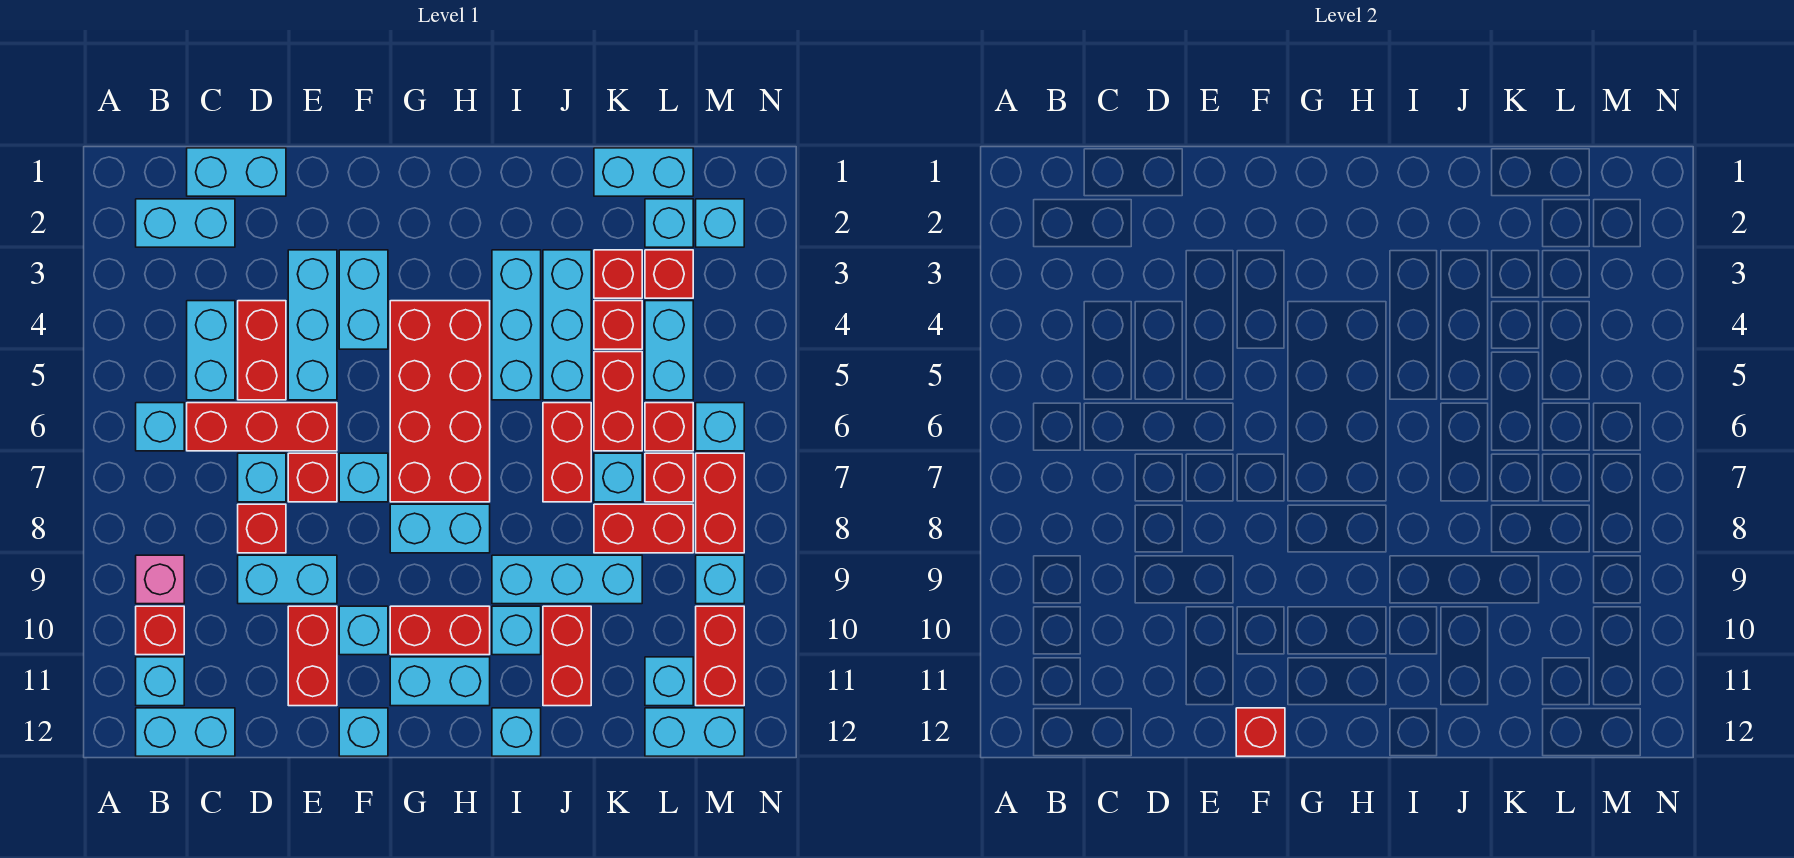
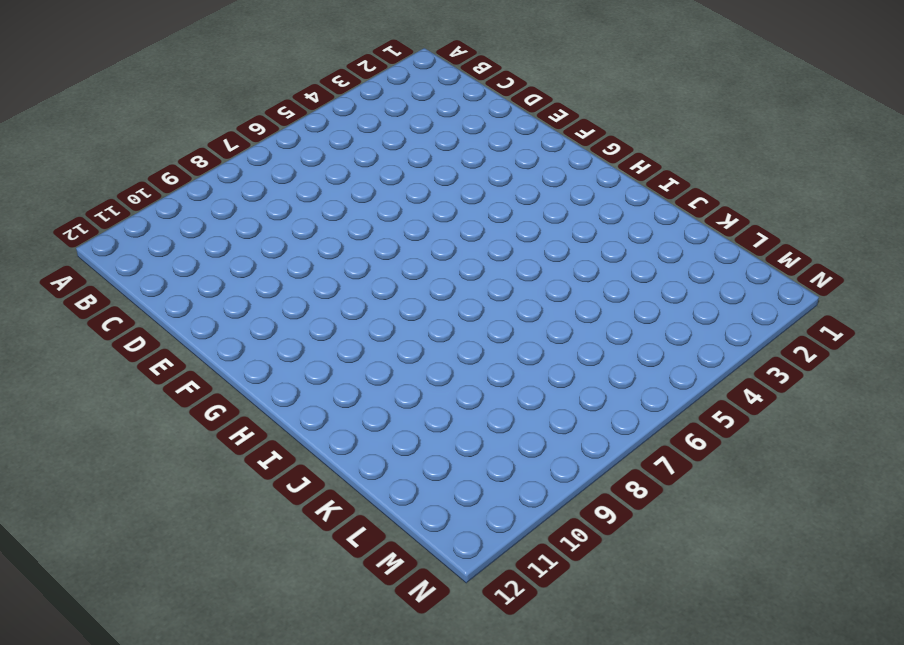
none -> cyan 1x2 brick [136,199,235,247]
none -> cyan 1x1 brick [136,403,184,451]
none -> pink 1x1 brick [136,555,184,604]
none -> red 1x1 brick [136,606,184,655]

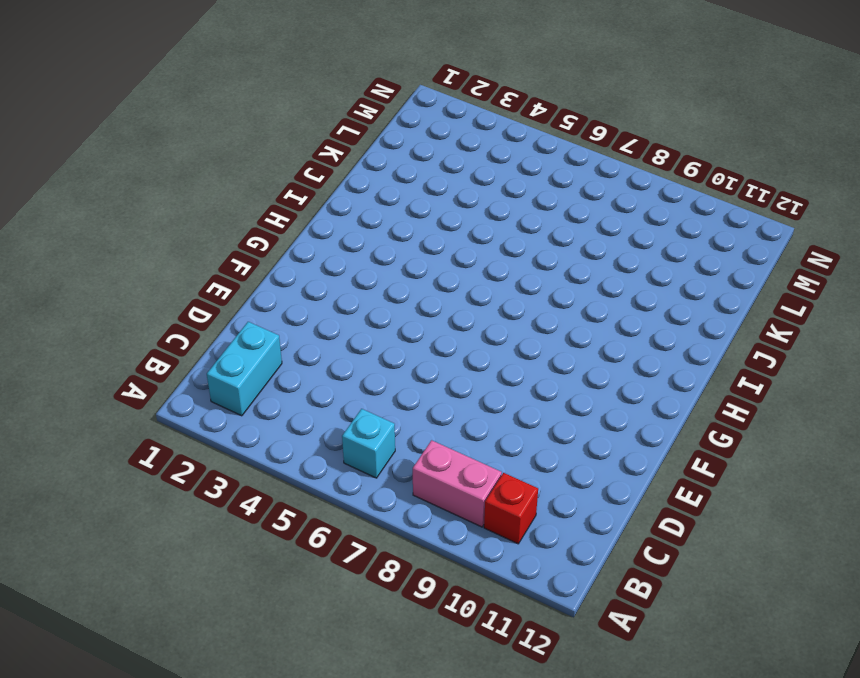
pink 1x2 brick [413,440,502,527] -> pink 1x1 brick [136,555,184,604]
none -> cyan 1x1 brick [136,657,184,706]
none -> cyan 1x2 brick [136,708,235,756]
none -> cyan 1x2 brick [187,148,286,196]
none -> cyan 1x2 brick [187,301,235,400]

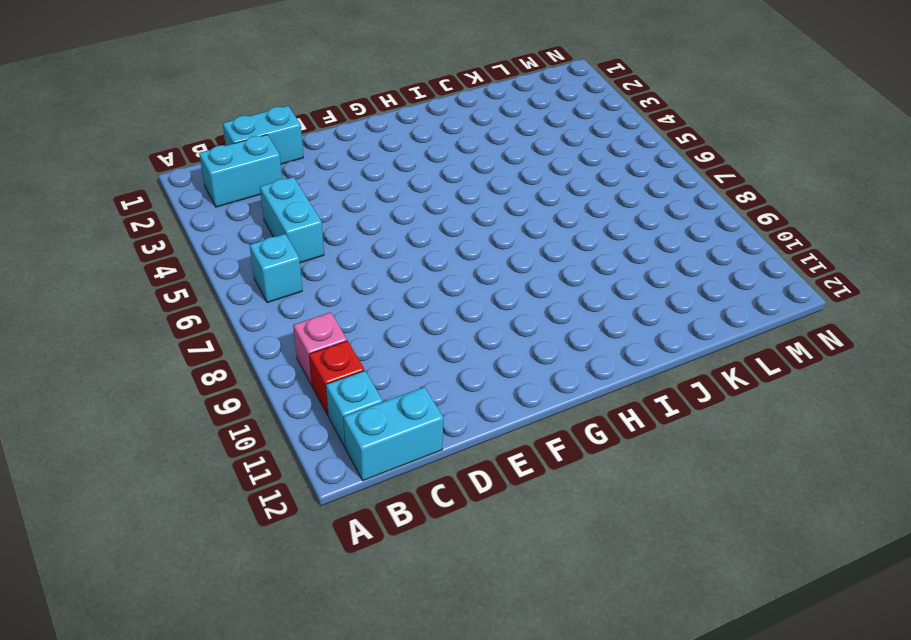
none -> red 1x3 brick [187,403,337,451]
none -> red 1x2 brick [238,301,286,400]
none -> cyan 1x1 brick [238,453,286,502]
none -> red 1x1 brick [238,504,286,553]

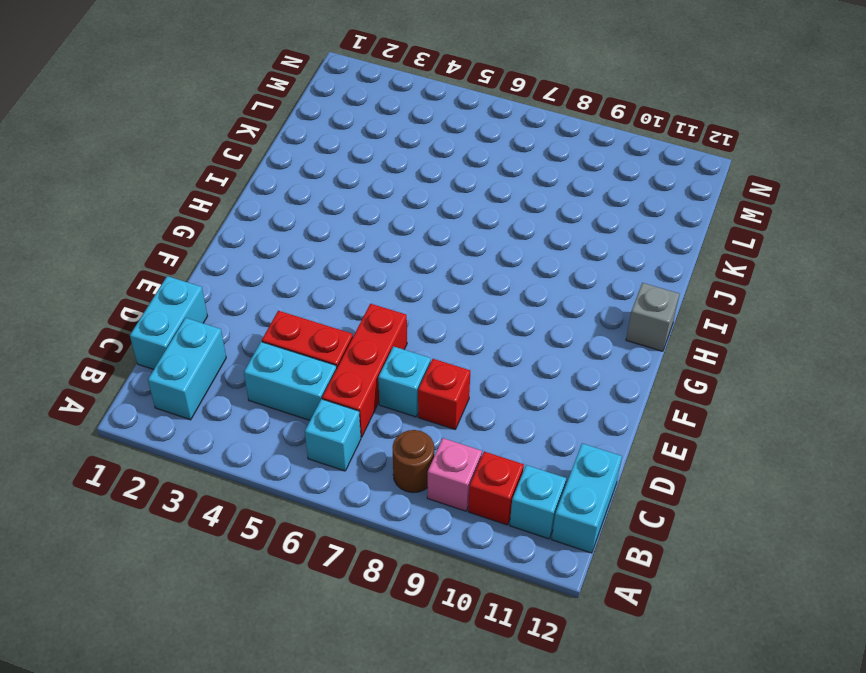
brown 1x1 round brick [393,430,434,493] -> none
grey 1x1 brick [626,283,679,351] -> none
none -> cyan 1x2 brick [238,555,337,604]
none -> cyan 1x3 brick [288,250,337,400]
none -> red 1x1 brick [288,453,337,502]
none -> red 1x2 brick [288,606,337,706]

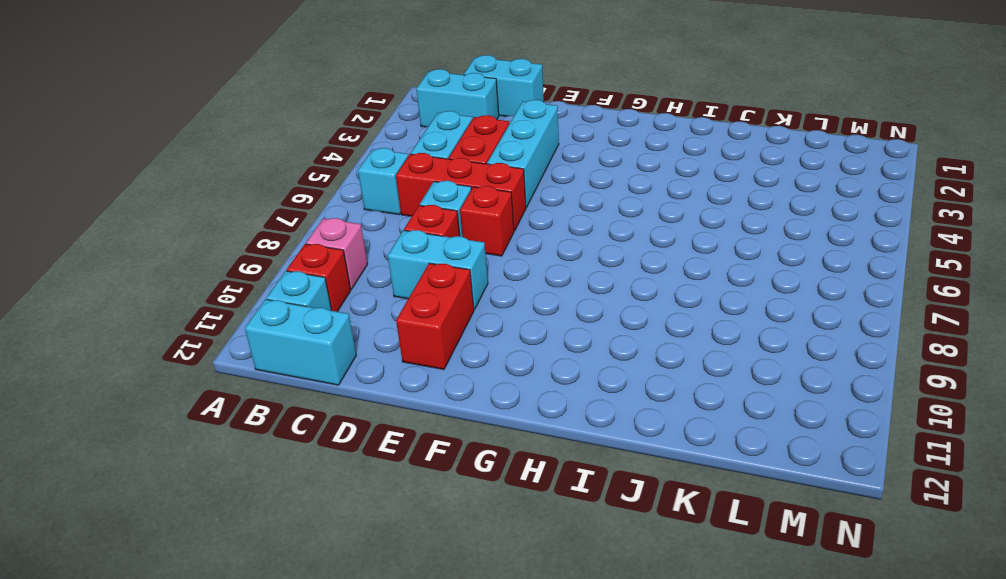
none -> cyan 1x2 brick [339,250,388,349]
none -> cyan 1x1 brick [339,453,388,502]
none -> cyan 1x1 brick [339,606,388,655]
none -> cyan 1x1 brick [339,708,388,756]

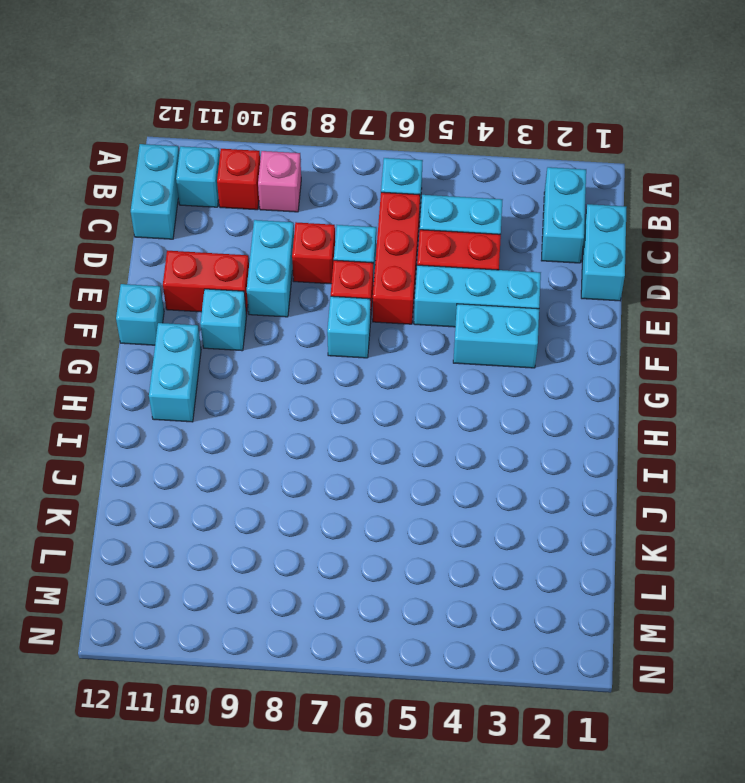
none -> red 2x4 brick [390,301,490,502]
none -> cyan 1x2 brick [390,504,490,553]
none -> red 1x2 brick [390,606,490,655]
none -> cyan 1x3 brick [492,250,541,400]

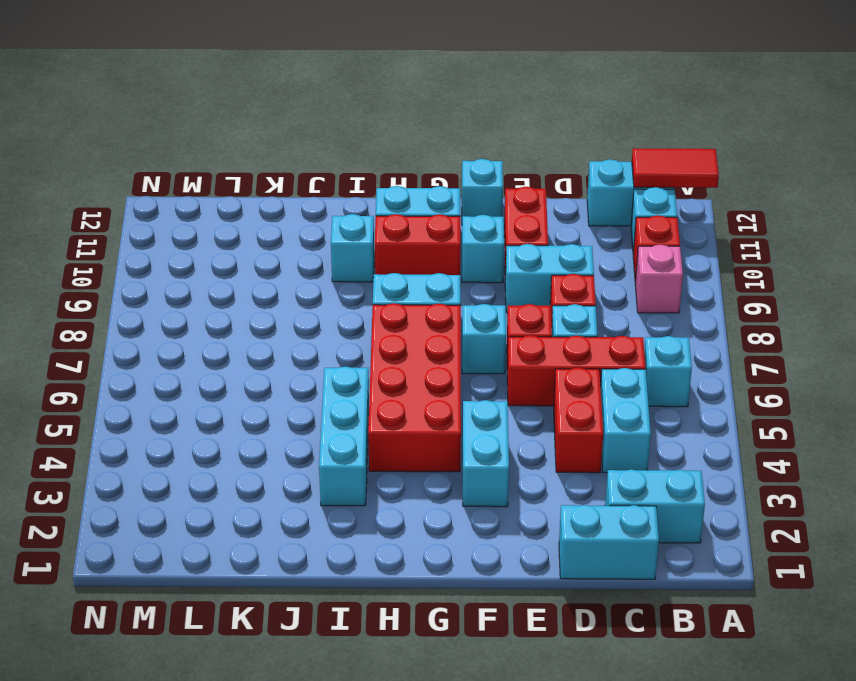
red 1x2 tile [632,148,719,188] -> none
none -> cyan 1x3 brick [288,250,337,400]
none -> cyan 1x3 brick [492,555,642,604]
none -> cyan 1x1 brick [492,708,541,756]
none -> cyan 1x3 brick [543,250,591,400]

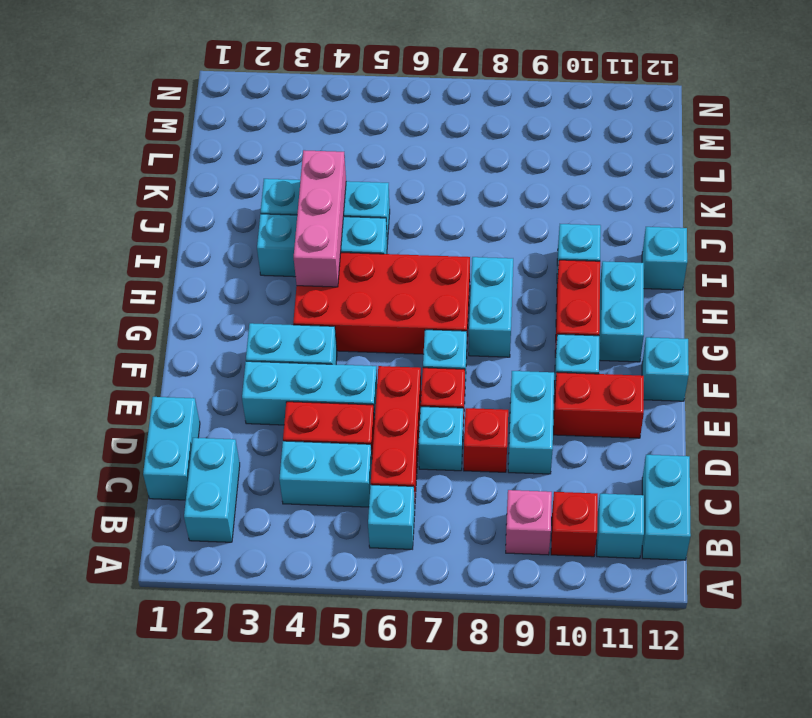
pink 1x3 brick [294,150,346,287] -> none
none -> cyan 1x3 brick [492,555,642,604]
none -> red 1x2 brick [543,403,591,502]
none -> red 1x2 brick [543,606,591,706]
none -> cyan 1x2 brick [594,148,693,196]

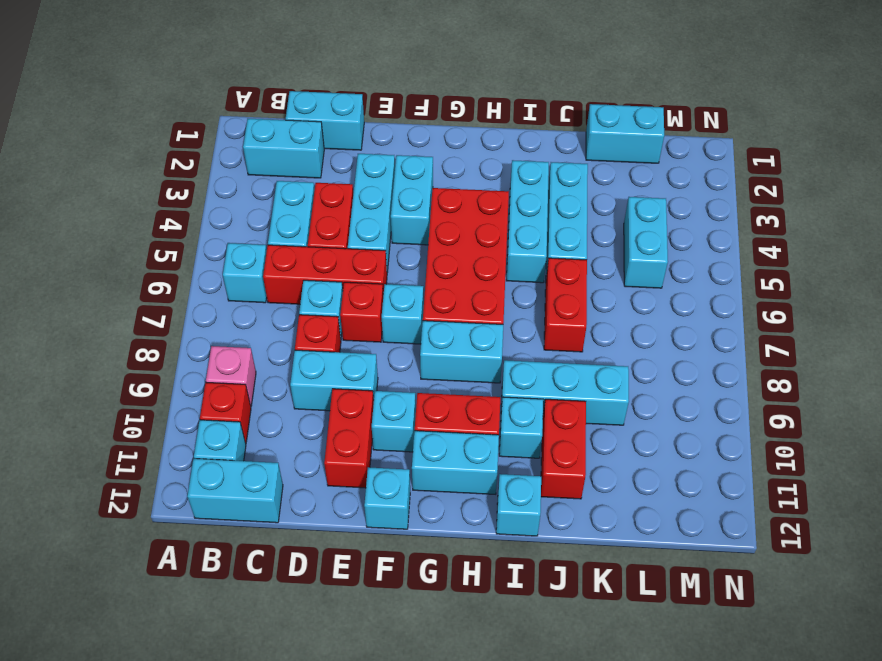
none -> red 1x1 brick [594,250,642,298]
none -> red 1x1 brick [594,301,642,349]
none -> red 1x2 brick [594,352,642,451]
none -> cyan 1x1 brick [594,453,642,502]

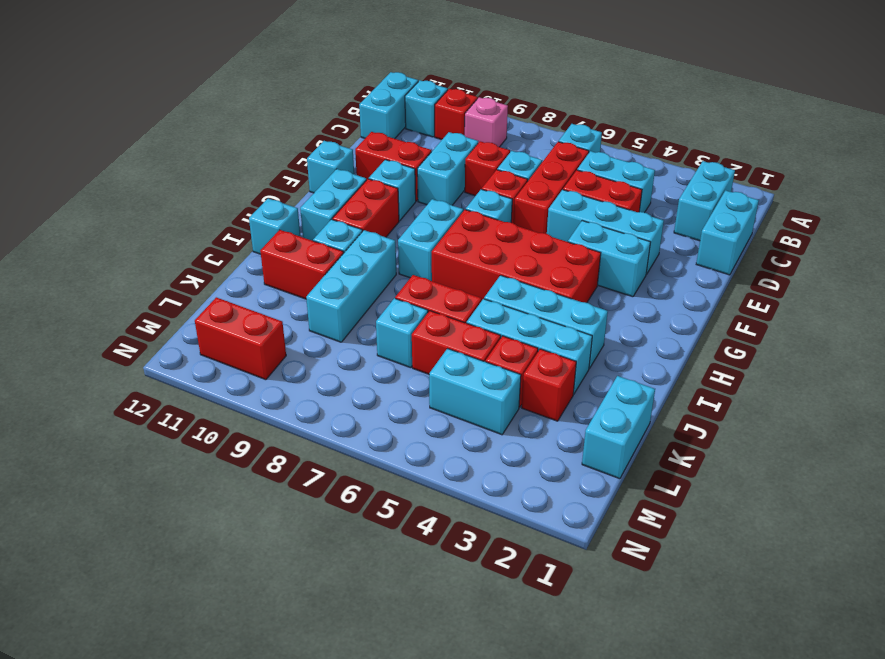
none -> red 1x2 brick [594,504,693,553]
none -> cyan 1x1 brick [645,199,693,247]
none -> red 1x1 brick [645,250,693,298]
none -> red 1x1 brick [645,403,693,451]

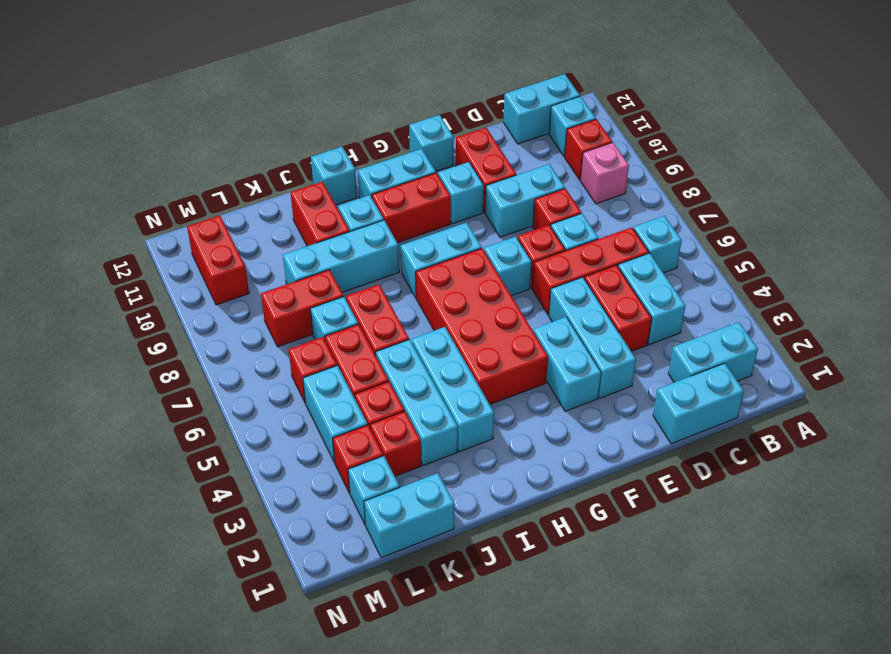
none -> red 1x1 brick [645,453,693,502]
none -> cyan 1x1 brick [645,657,693,706]
none -> cyan 1x2 brick [645,708,744,756]
none -> cyan 1x1 brick [696,199,744,247]

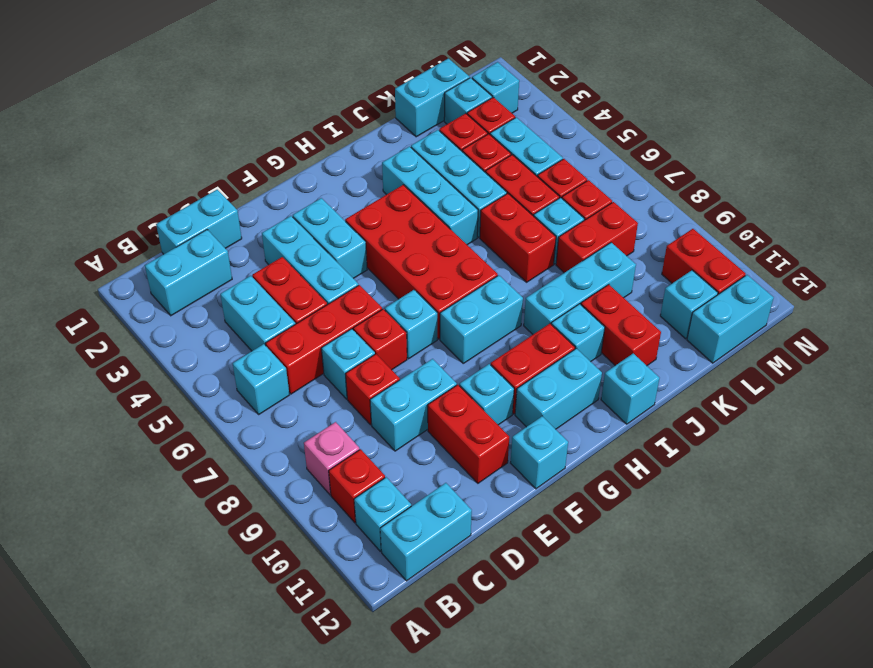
none -> cyan 1x1 brick [696,403,744,451]
none -> red 1x2 brick [696,453,744,553]
none -> cyan 1x1 brick [696,555,744,604]
none -> red 1x1 brick [1236,708,1285,756]

